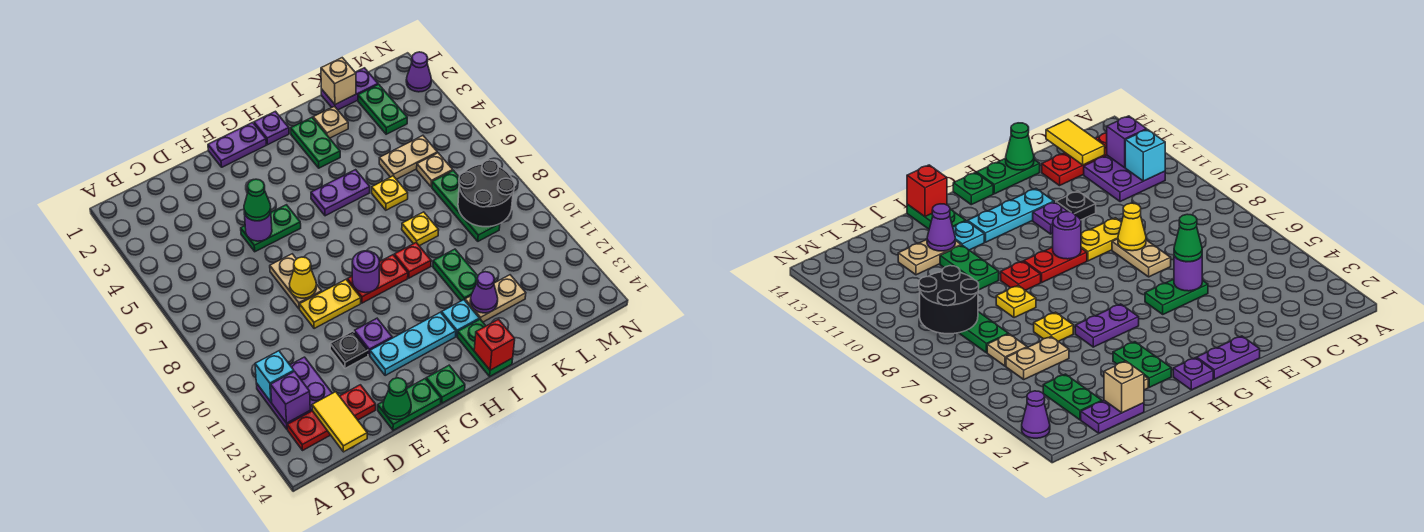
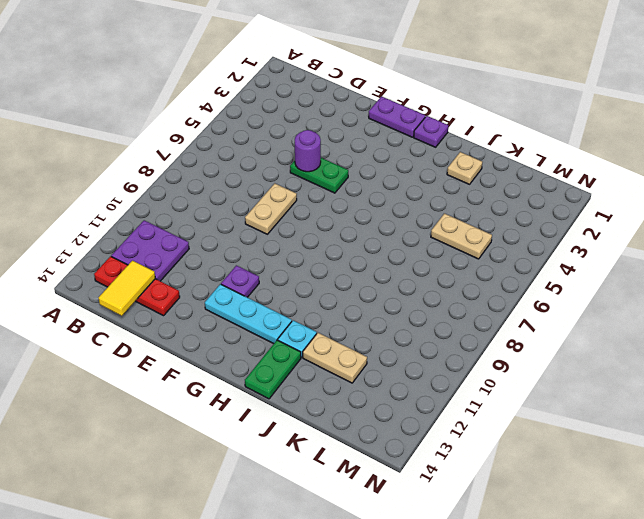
none -> yellow 1x2 plate [300,280,361,328]
none -> black 1x1 plate [330,331,368,368]
none -> green 1x2 plate [378,379,441,430]
none -> red 1x2 plate [347,255,408,303]

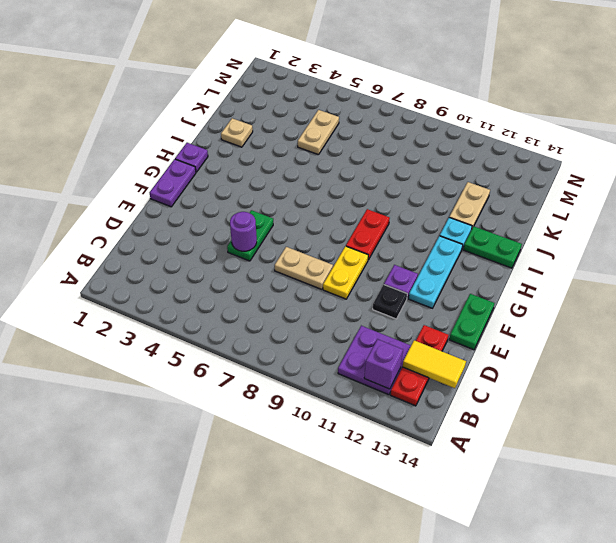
none -> green 1x1 plate [426,365,465,403]
none -> purple 1x2 plate [311,170,370,216]
none -> green 1x2 plate [291,118,340,168]
none -> red 1x1 plate [394,243,431,278]

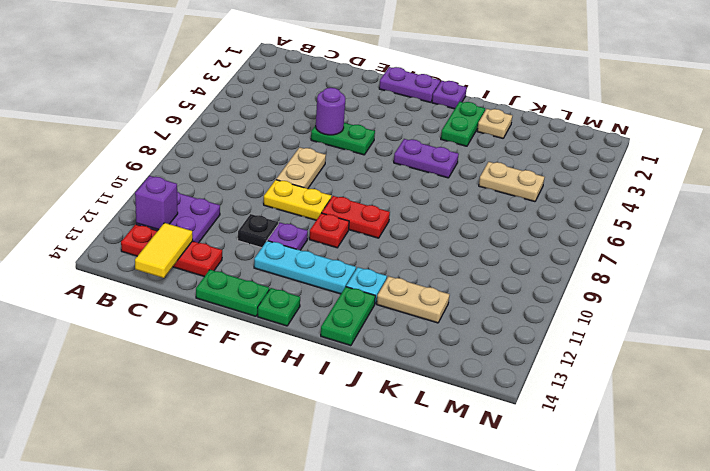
red 1x1 plate [309,213,349,248] -> red 1x1 plate moved to [394,243,431,278]
none -> yellow 1x1 plate [372,176,408,210]
none -> yellow 1x1 plate [402,212,439,246]
none -> green 1x2 plate [433,249,478,301]
none -> purple 1x2 plate [321,68,378,110]

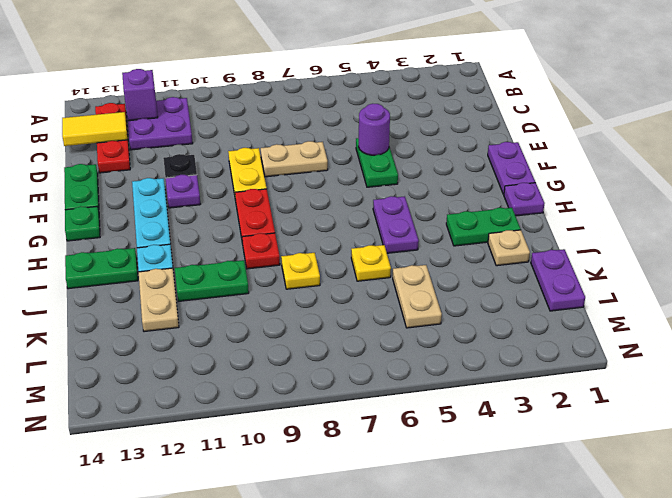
none -> green 1x2 plate [358,84,407,134]
none -> tan 1x1 plate [417,153,453,187]
none -> green 1x3 plate [432,171,500,241]
none -> purple 1x1 cone [406,52,431,92]

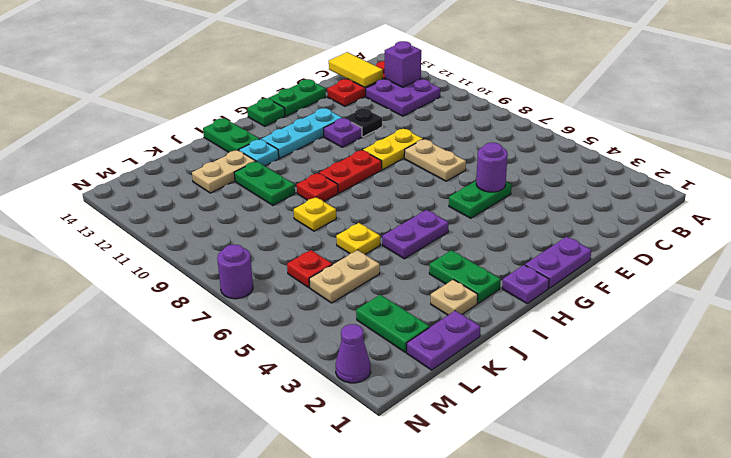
red 1x1 plate [287,250,332,288] -> tan 1x1 plate [417,153,453,187]
purple 1x1 round brick [217,245,253,299] -> purple 1x1 round brick moved to [352,251,380,293]
none -> green 1x3 plate [432,171,500,241]
none -> cyan 1x1 brick [255,351,294,402]
none -> yellow 1x1 cone [289,257,316,298]
none -> green 1x1 cone [383,378,411,420]

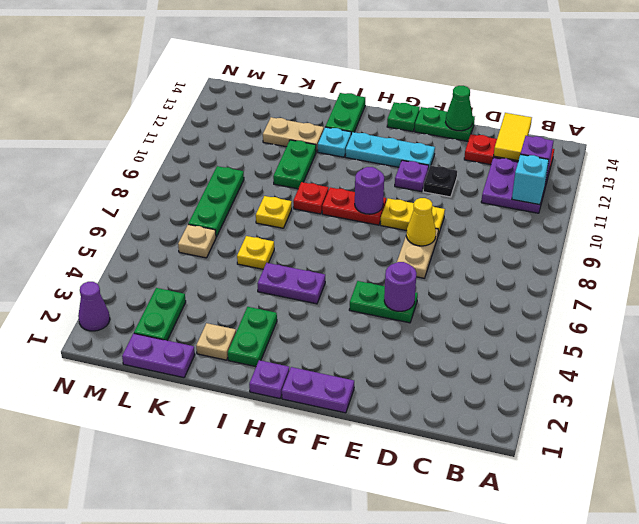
none -> tan 1x2 plate [379,136,437,179]
none -> red 1x1 brick [474,319,515,370]
none -> purple 1x1 cone [470,272,498,313]
none -> tan 1x1 brick [321,58,356,104]

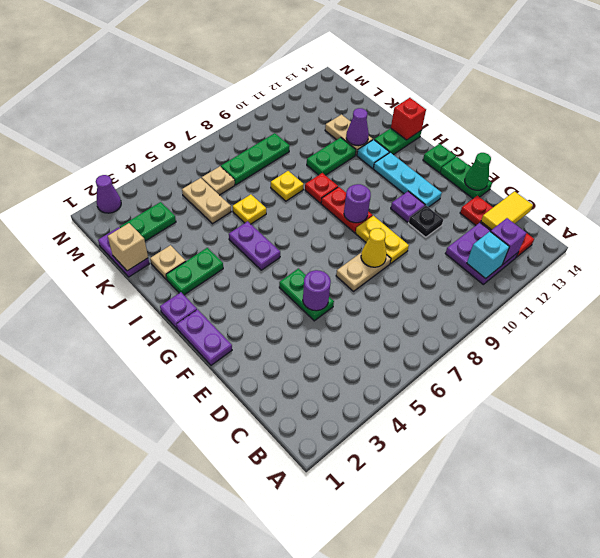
none -> black 2x2 round brick [458,160,515,227]
none -> green 1x1 cone [244,179,271,221]

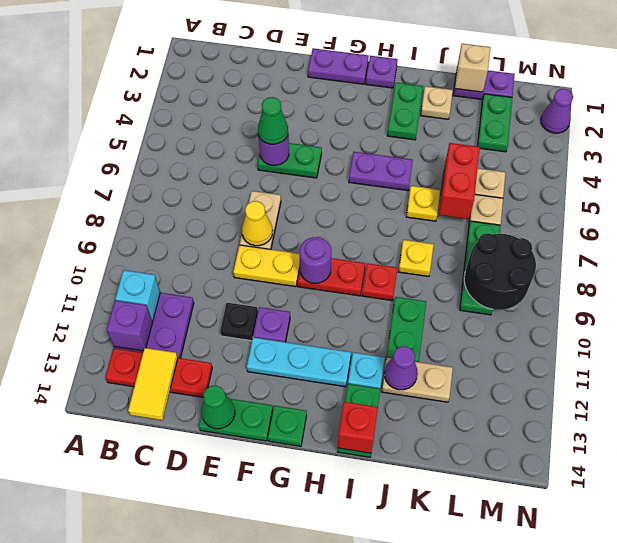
red 1x2 brick [439,143,480,219] -> none

